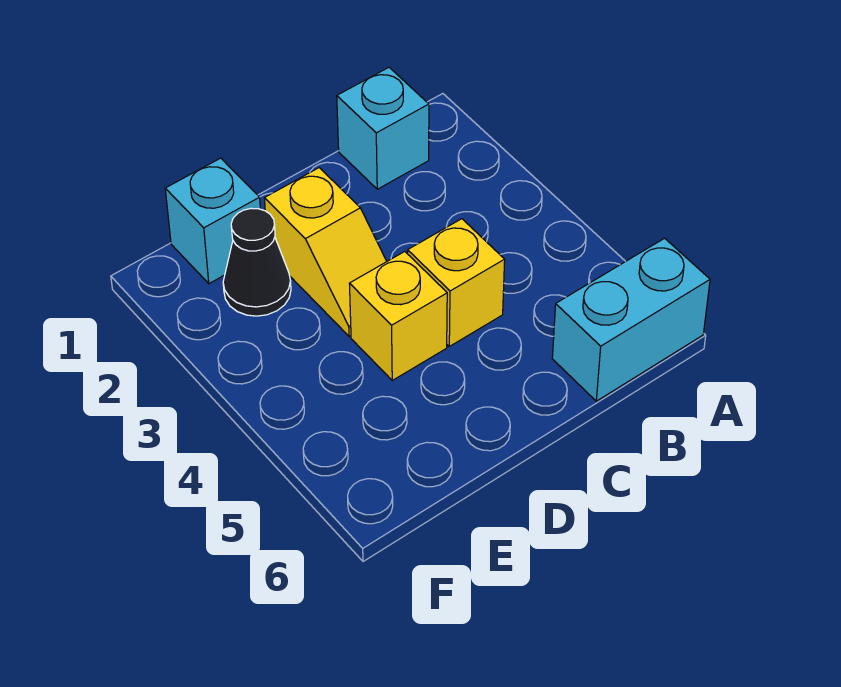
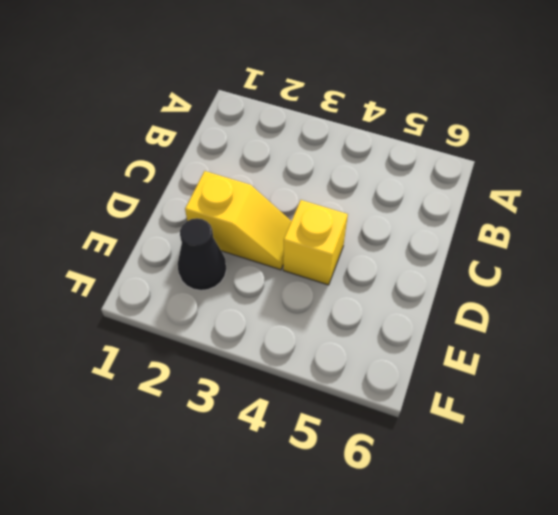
none -> cyan 1x2 brick [552,238,710,401]
none -> cyan 1x1 brick [337,68,429,189]

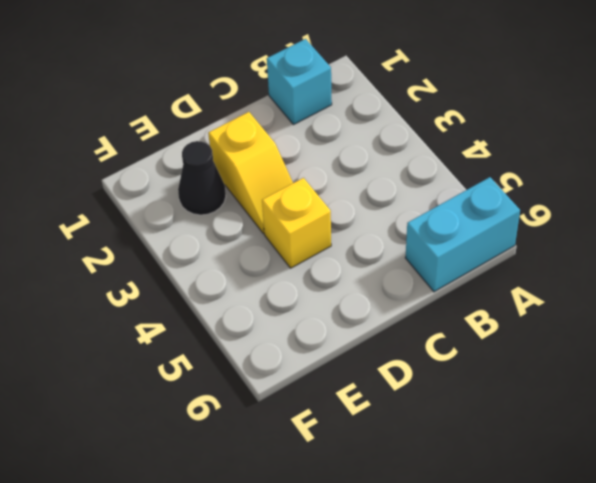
none -> yellow 1x1 brick [408,219,505,346]
none -> cyan 1x1 brick [165,158,260,284]

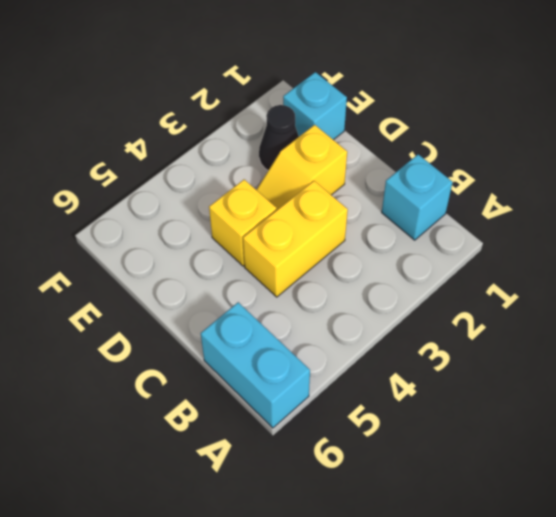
yellow 1x2 brick [243,181,348,297] -> yellow 1x1 brick [408,219,505,346]

